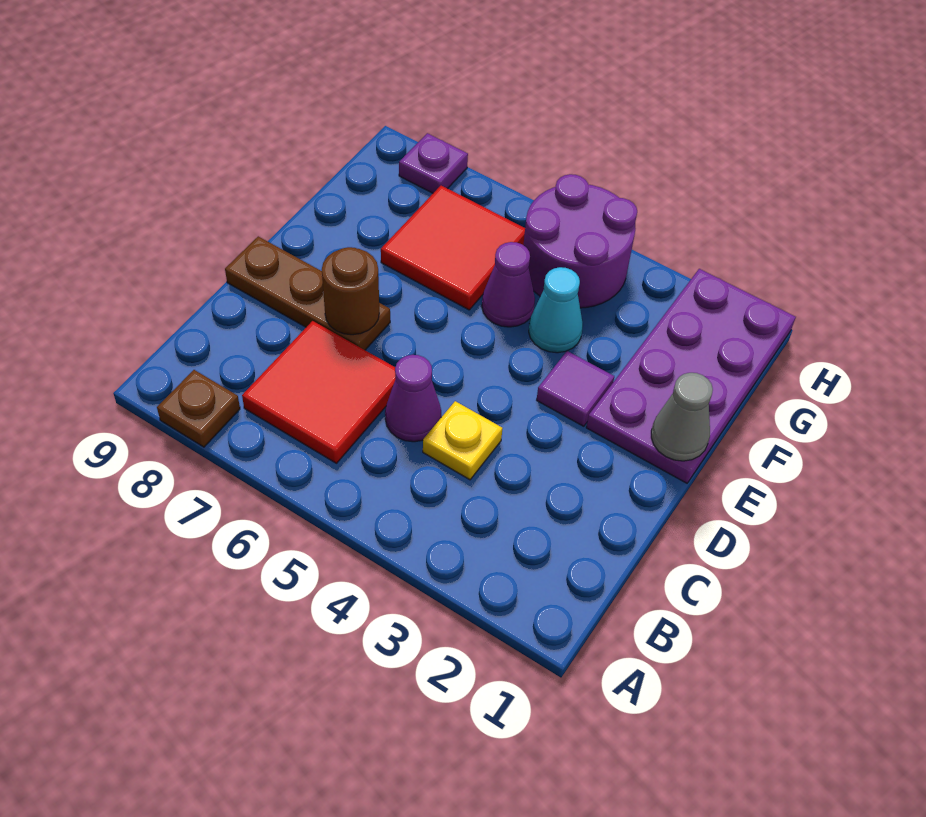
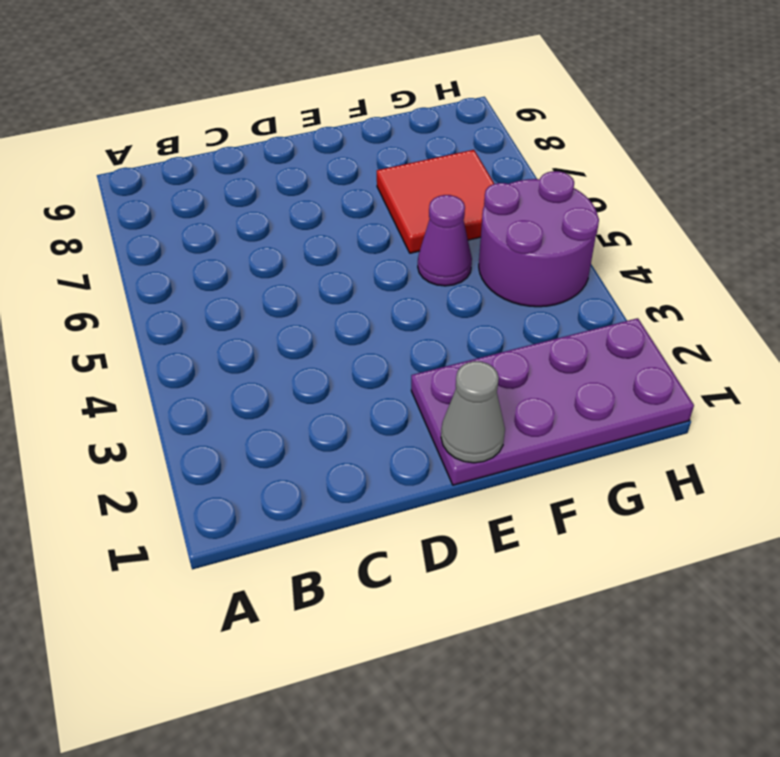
none -> brown 1x1 plate [157,370,240,447]
none -> red 2x2 tile [242,321,396,463]
none -> yellow 1x1 plate [423,401,503,480]

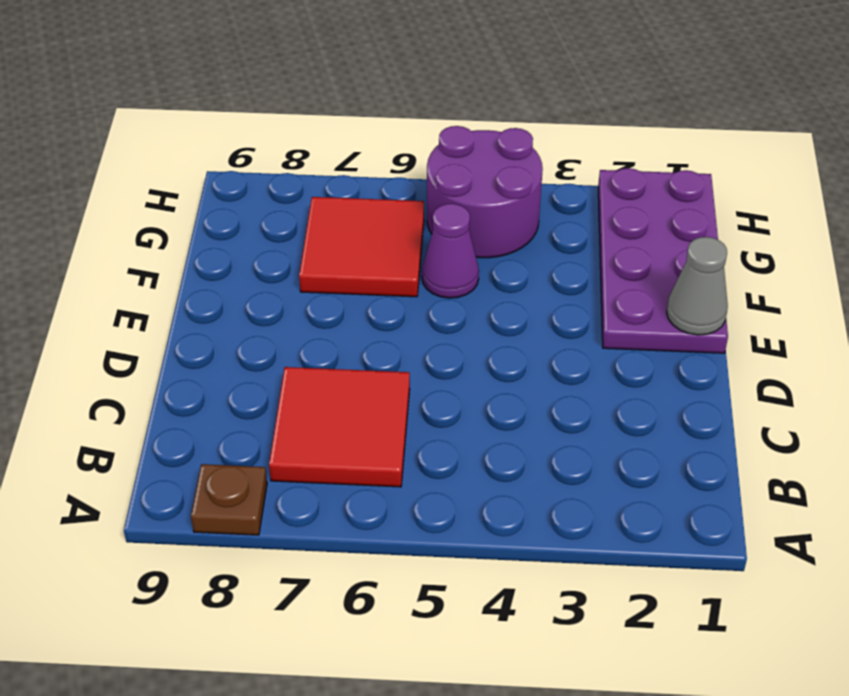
none -> yellow 1x1 plate [423,401,503,480]
none -> purple 1x1 cone [385,355,441,442]
none -> brown 1x3 plate [225,236,390,350]

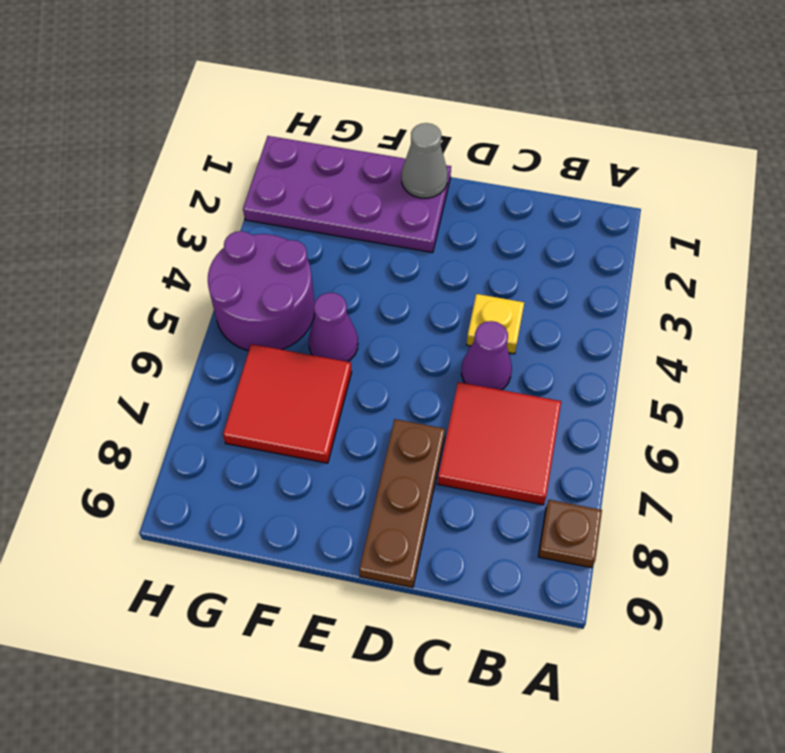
none -> purple 1x1 tile [537,351,614,426]
none -> cyan 1x1 cone [529,267,583,353]
none -> purple 1x1 plate [399,133,468,193]

